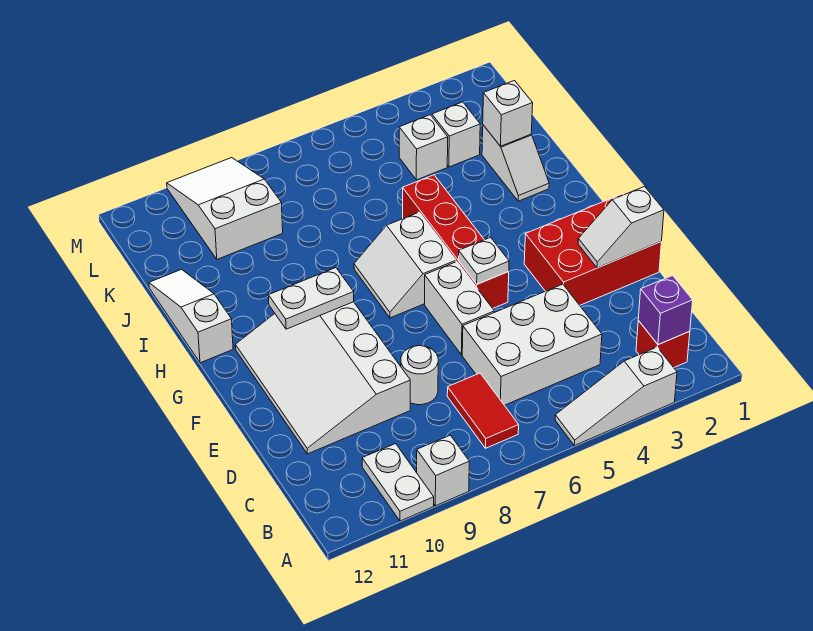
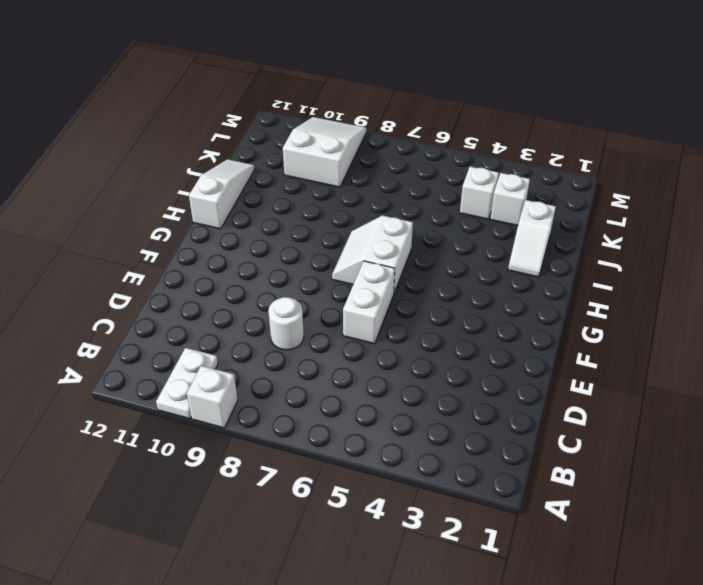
none -> white 1x3 slope [555,347,677,446]
none -> red 1x1 brick [636,321,690,367]
none -> red 1x2 tile [447,373,519,448]

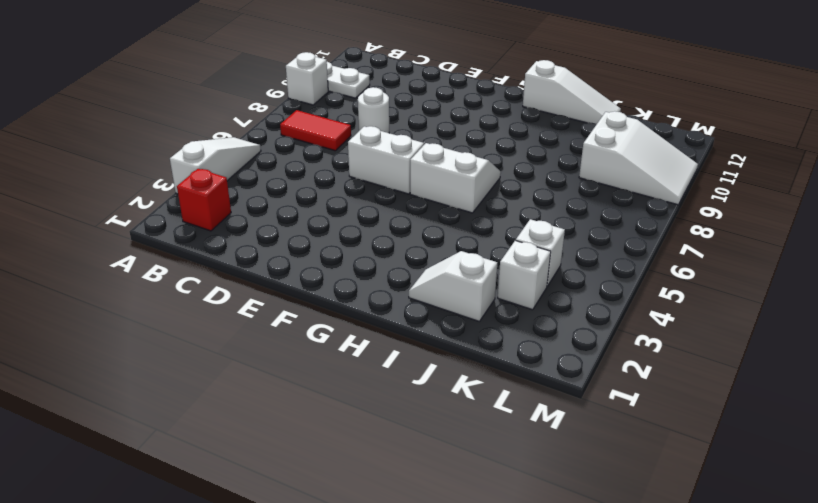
none -> white 2x3 brick [462,284,602,405]
none -> white 3x4 slope [235,302,410,454]
none -> red 2x3 brick [524,194,661,305]

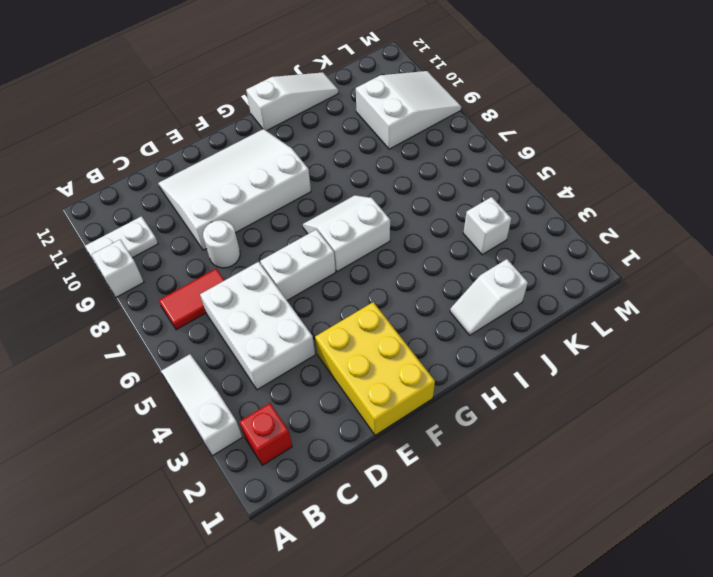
yellow 2x3 brick [315,302,435,435] -> red 2x3 brick [524,194,661,305]
none -> red 1x4 brick [403,175,509,308]
none -> white 1x1 brick [432,102,480,167]
none -> purple 1x1 brick [638,275,693,345]

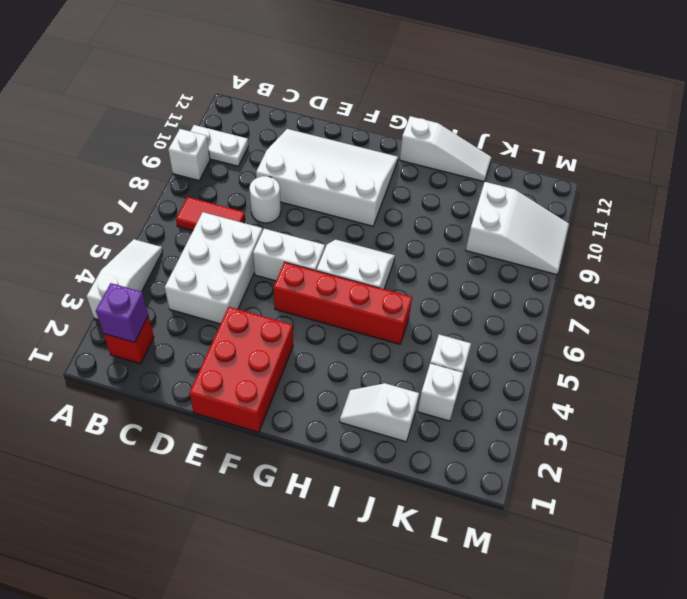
none -> white 1x2 slope [578,186,664,268]
none -> white 1x1 plate [459,237,509,284]
none -> white 1x2 plate [268,268,354,329]

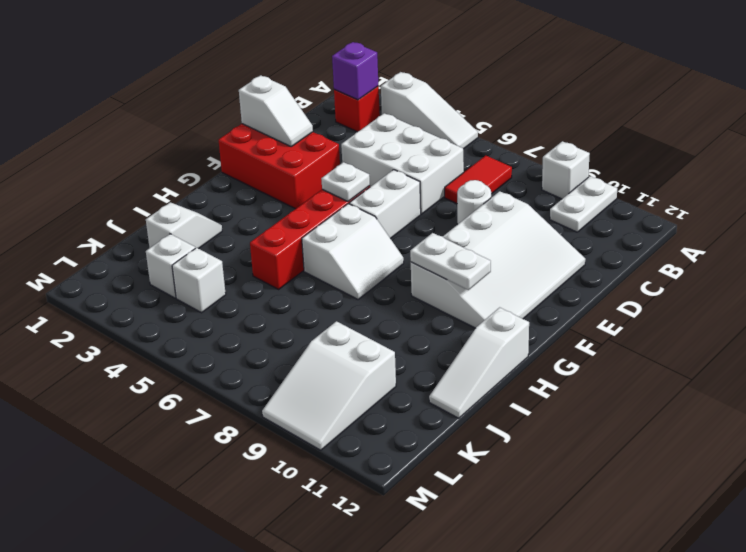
none -> white 1x1 brick [483,81,533,146]

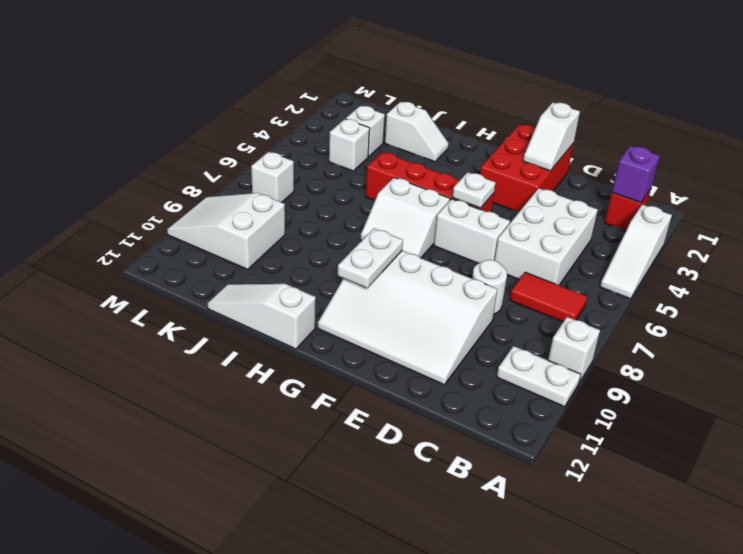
white 1x1 brick [251,152,294,202] -> white 1x1 brick moved to [483,81,533,146]

